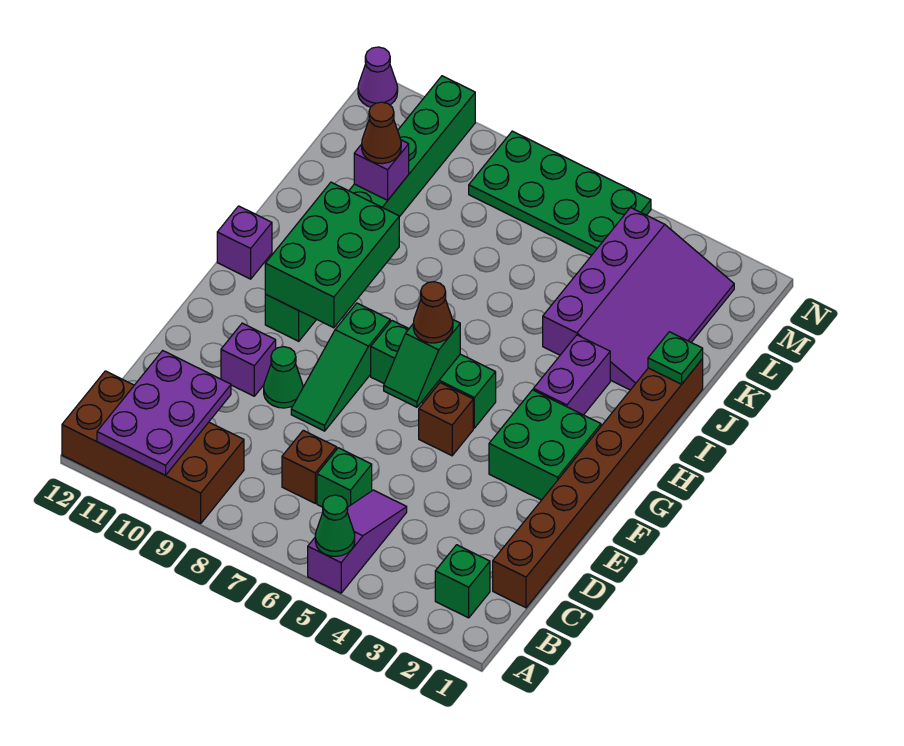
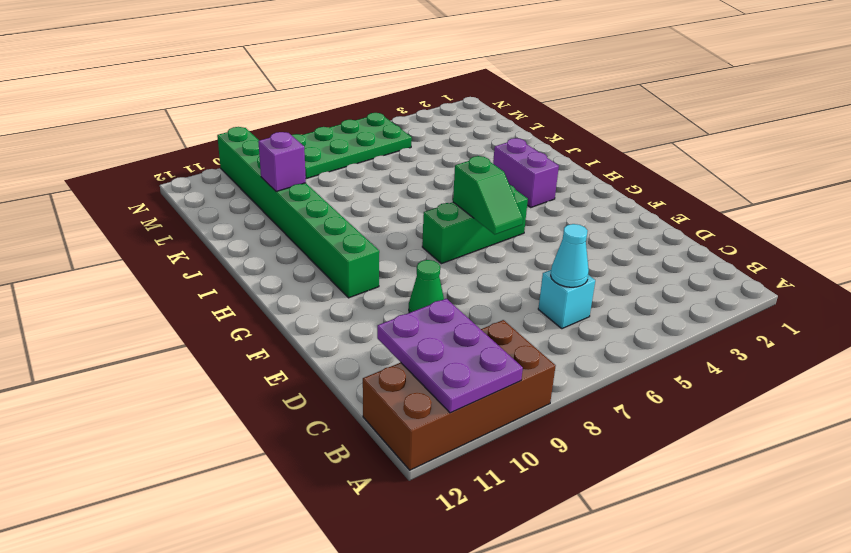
cyan 1x1 brick [538,270,595,329] -> green 1x1 brick [317,448,372,507]
cyan 1x1 cone [551,224,589,287] -> none
none -> purple 1x3 slope [308,490,407,593]
none -> green 1x1 brick [435,545,490,618]
none -> brown 1x8 brick [493,359,703,608]

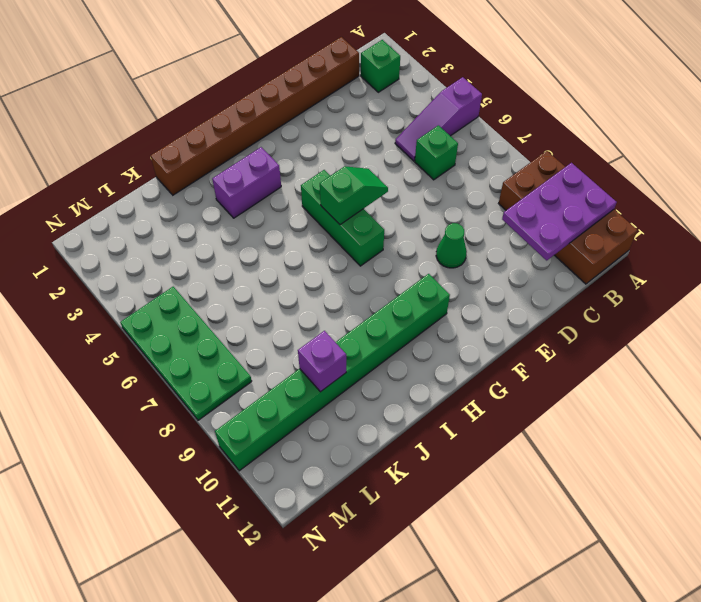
none -> brown 1x1 brick [282,430,337,503]
none -> green 1x3 slope [291,303,390,431]
none -> purple 1x1 brick [221,323,276,396]

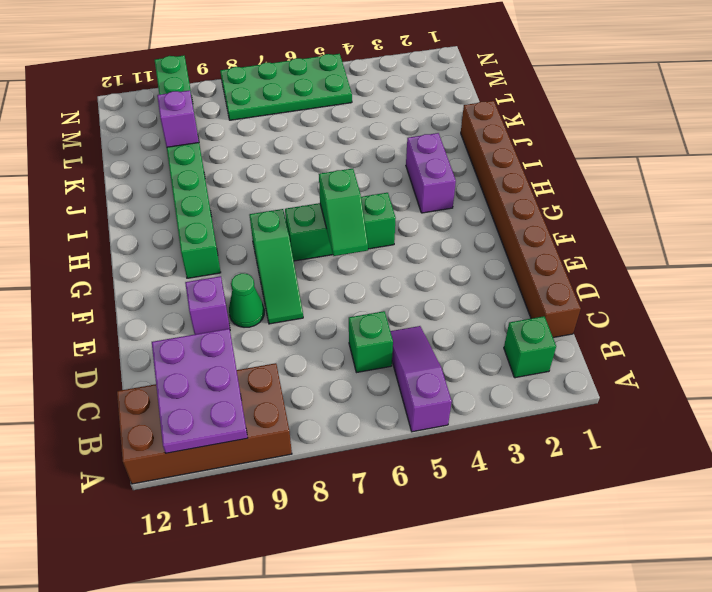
none -> brown 1x1 brick [282,430,337,503]
none -> green 2x2 brick [489,390,601,500]
none -> brown 1x1 brick [419,383,473,456]

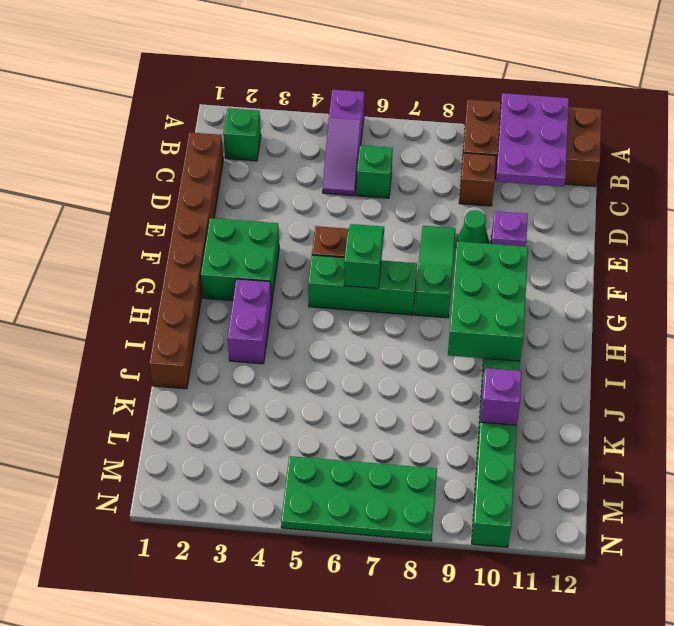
brown 1x1 brick [459,153,496,206] -> brown 1x1 brick moved to [282,430,337,503]
none -> purple 1x1 brick [217,206,272,279]
none -> purple 3x4 slope [543,207,734,390]
none -> purple 1x1 cone [358,47,398,107]

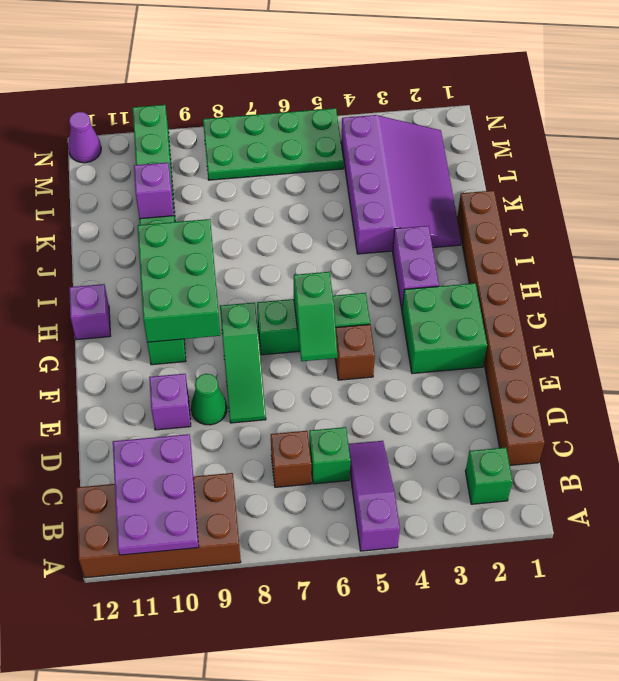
none -> green 1x1 cone [315,495,355,556]
none -> green 1x1 plate [648,332,703,384]
none -> brown 1x1 cone [413,282,453,343]

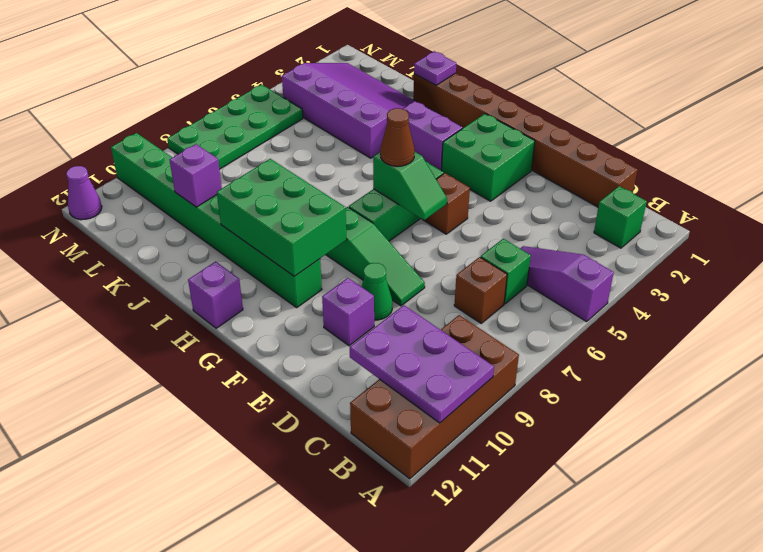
purple 1x1 plate [414,51,456,85] -> green 1x1 plate [648,332,703,384]
none -> green 1x1 cone [315,495,355,556]
none -> brown 1x1 cone [362,102,401,164]

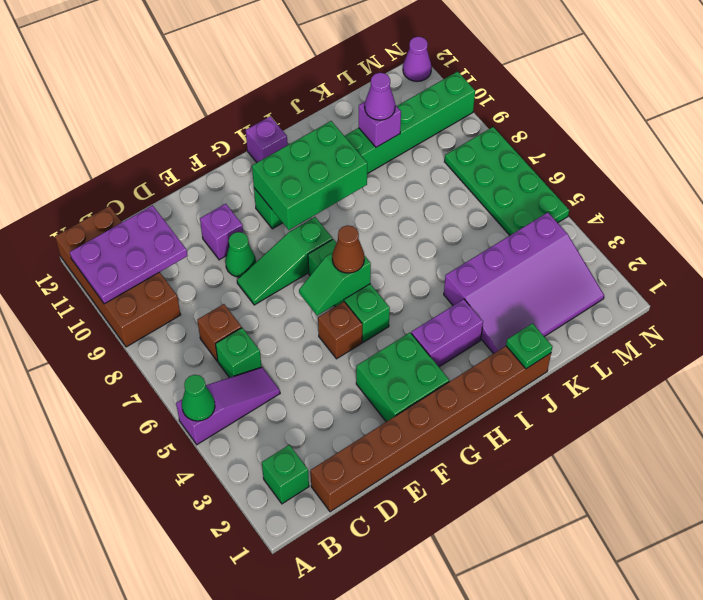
purple 1x1 cone [365,73,395,120] -> brown 1x1 cone [362,102,401,164]

